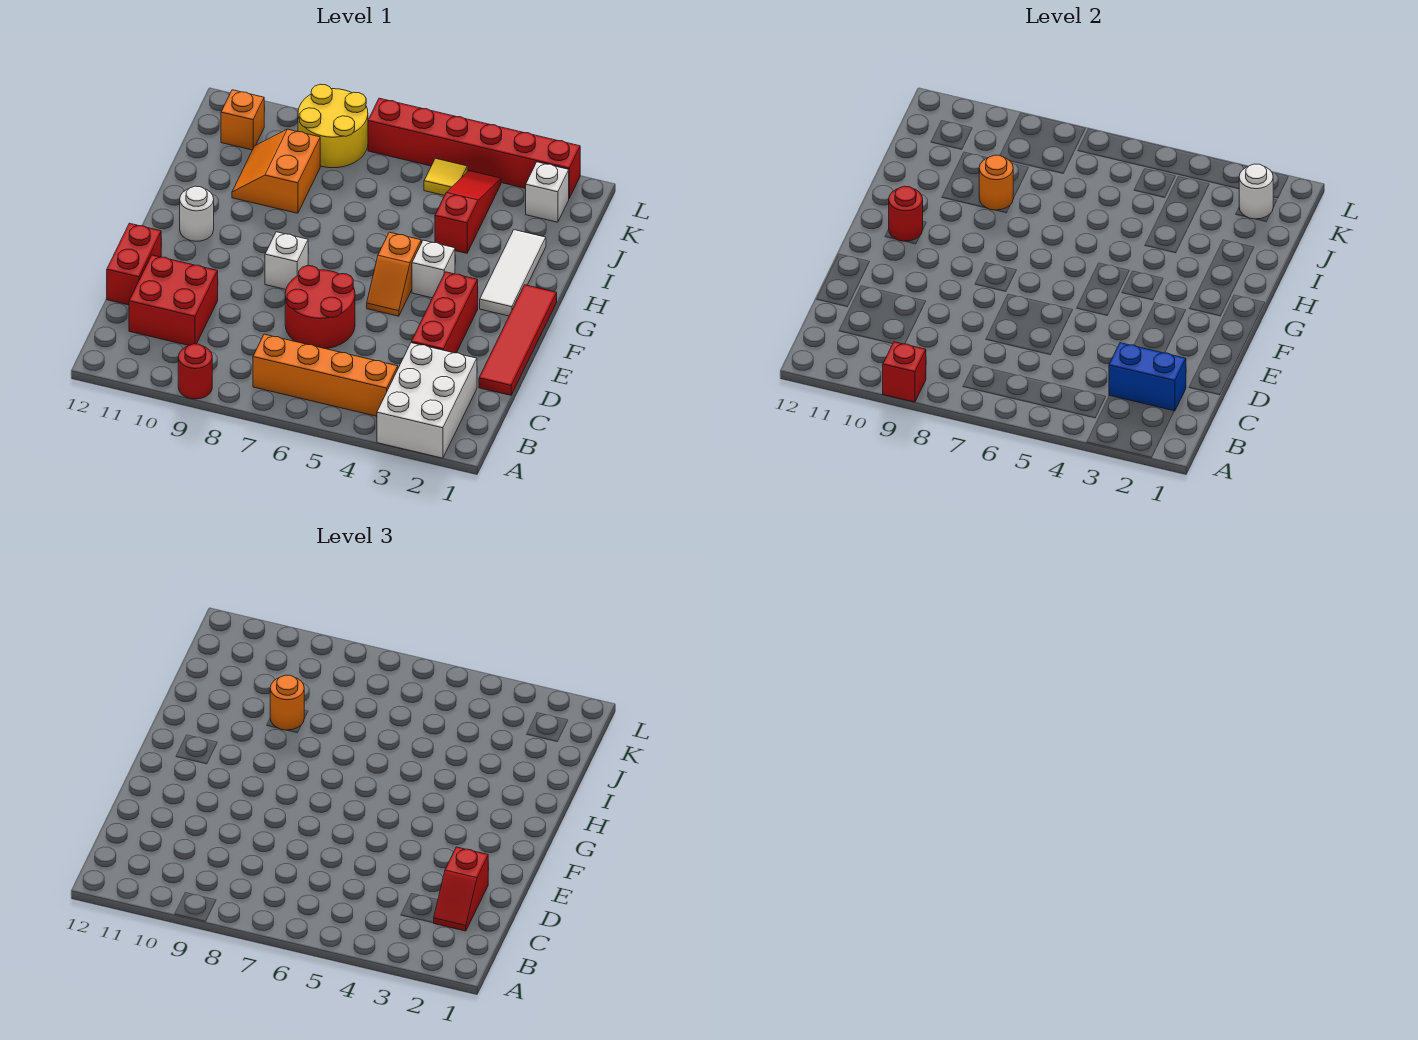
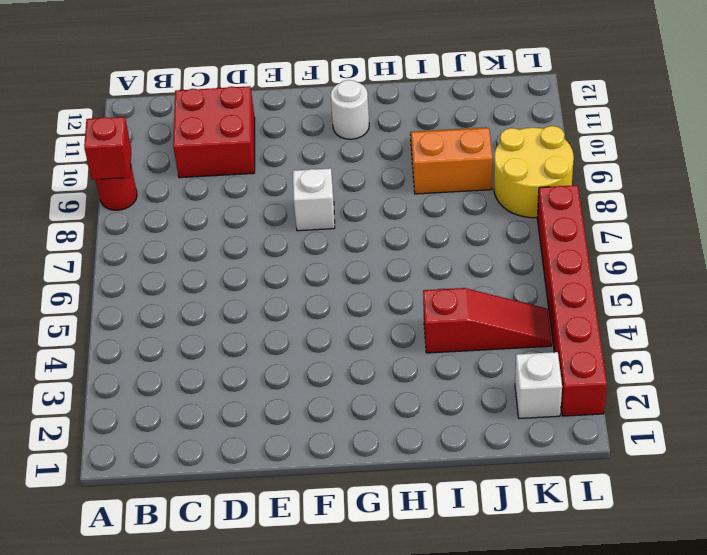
none -> white 2x3 brick [377,343,477,458]
none -> orange 1x4 brick [253,334,398,416]
none -> red 1x4 tile [479,285,557,395]

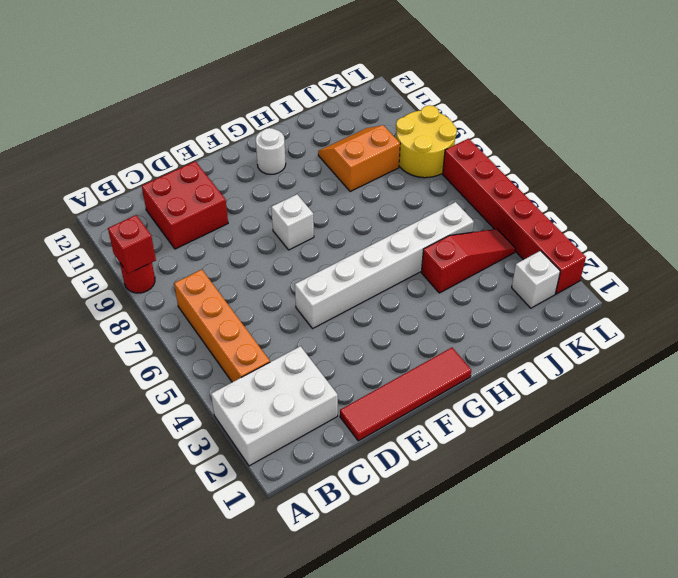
white 1x6 brick [295,202,474,328] -> orange 1x2 slope [367,232,421,316]
none -> red 1x3 brick [411,272,478,353]
none -> red 2x2 round brick [285,266,355,349]
none -> red 1x2 brick [107,223,161,305]

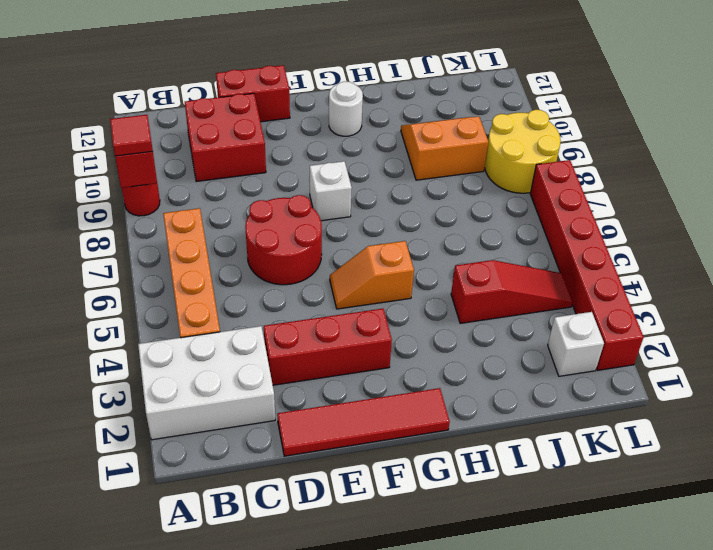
red 1x1 tile [110,115,153,156] -> none
none -> white 1x3 tile [480,230,546,316]
none -> white 1x1 brick [412,240,455,298]
none -> yellow 1x1 tile [424,158,467,196]

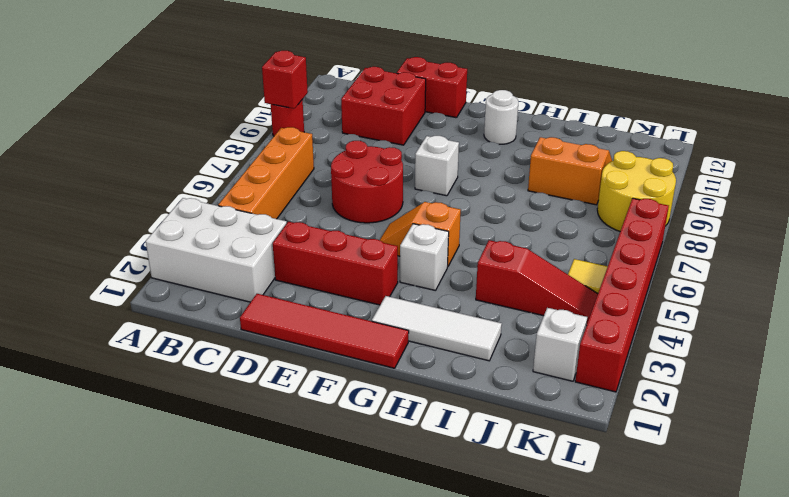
none -> orange 1x1 brick [221,90,264,150]
none -> blue 1x2 brick [1109,343,1186,411]
none -> red 1x1 round brick [889,186,923,241]

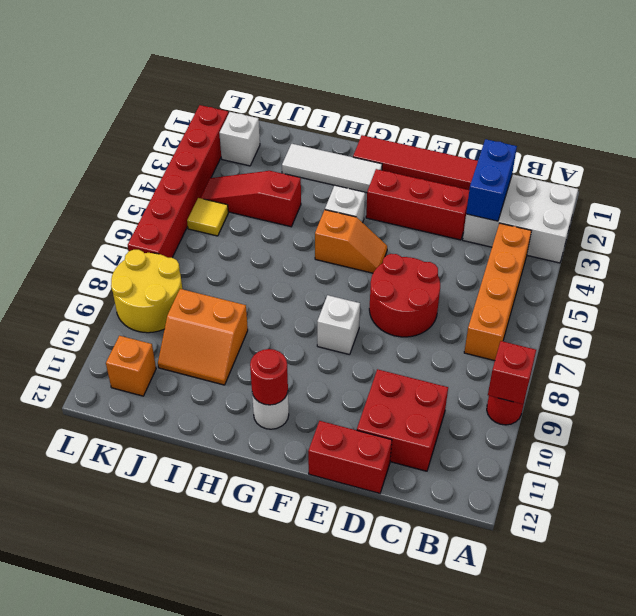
none -> orange 1x1 round brick [979,155,1014,210]
none -> white 1x1 round brick [1239,164,1273,219]
none -> red 1x2 slope [434,847,488,931]

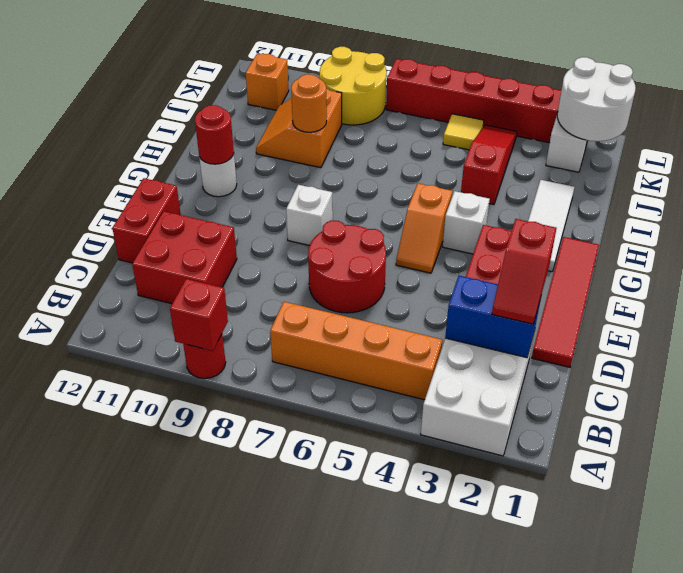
white 2x2 round brick [557,57,636,141] -> white 1x1 round brick [1239,164,1273,219]
none -> orange 1x1 round brick [270,675,305,730]

